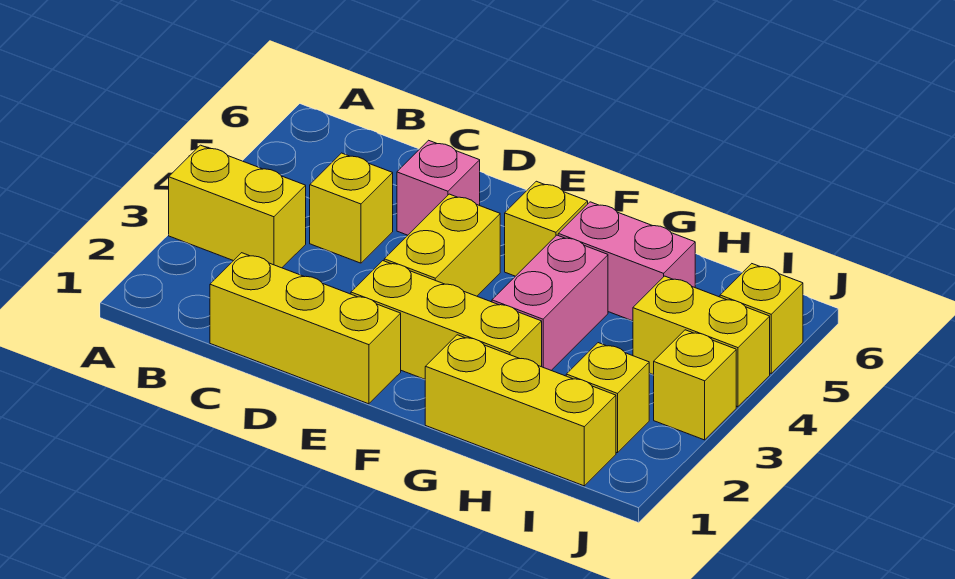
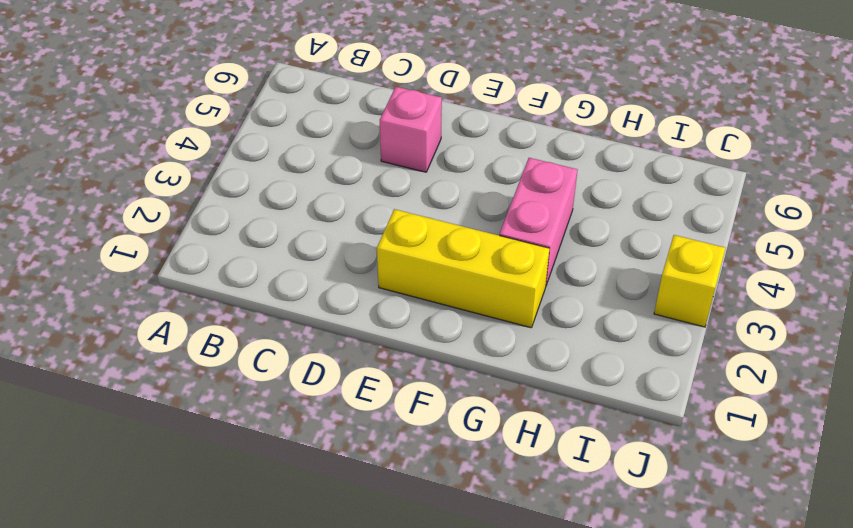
none -> yellow 1x2 brick [169,145,306,268]
none -> yellow 1x3 brick [210,253,401,404]
none -> yellow 1x1 brick [310,153,393,263]

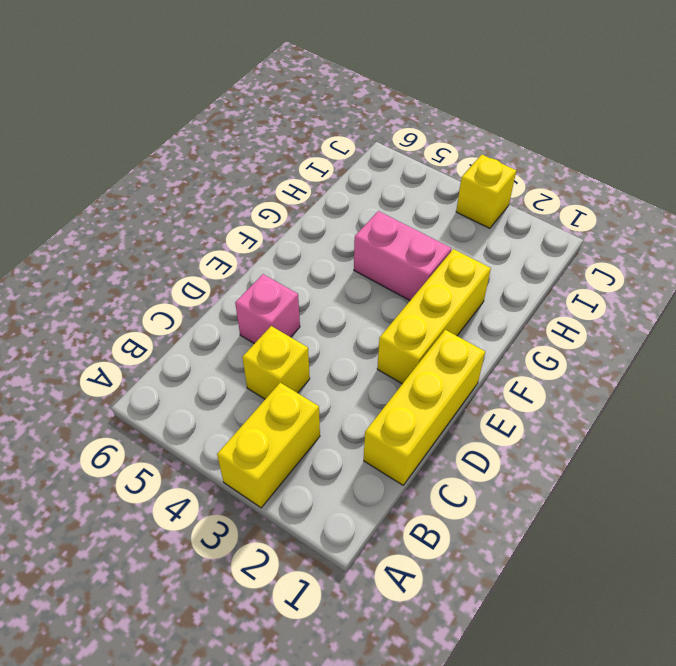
none -> yellow 1x2 brick [384,194,500,296]
none -> yellow 1x1 brick [505,181,588,276]
none -> yellow 1x3 brick [425,335,616,486]

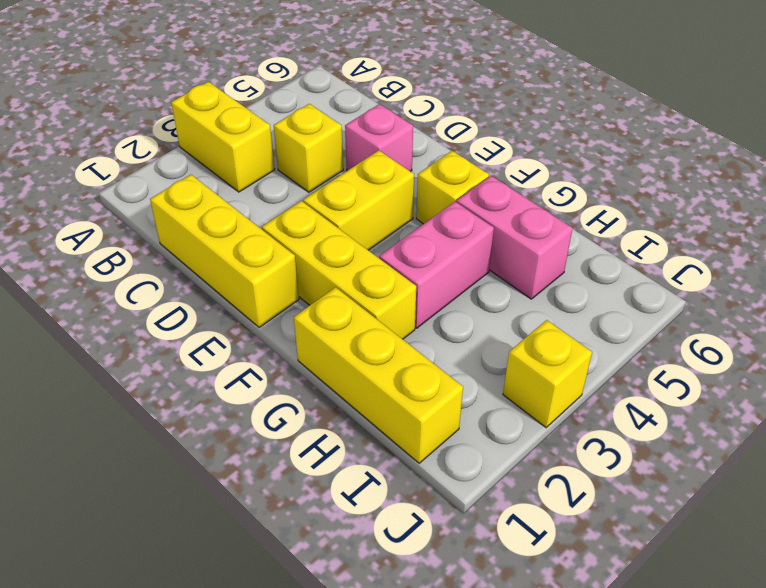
none -> yellow 1x1 brick [566,343,649,453]
none -> yellow 1x2 brick [633,276,770,407]
none -> yellow 1x1 brick [720,264,803,373]

